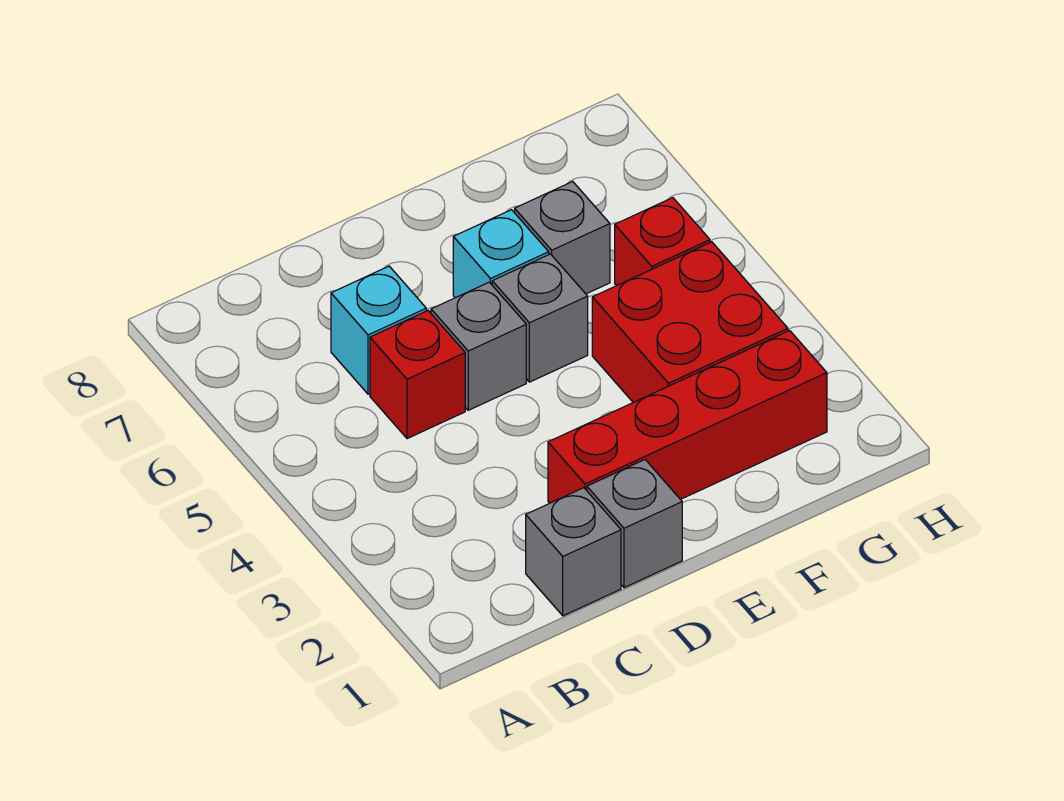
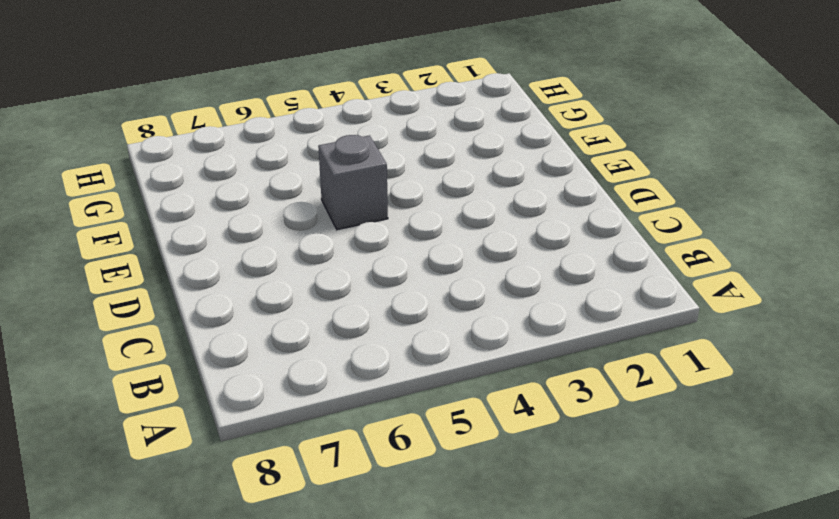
none -> grey 1x1 brick [526,488,621,616]
none -> red 1x1 brick [370,311,465,439]

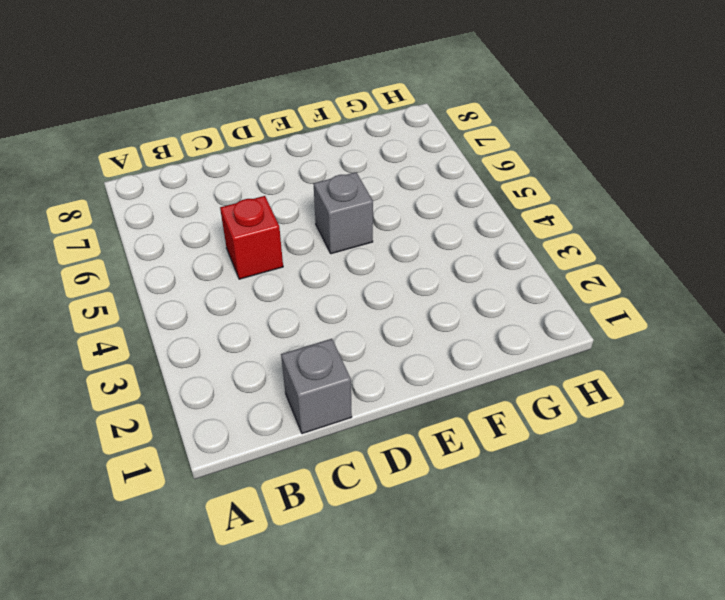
none -> cyan 1x1 brick [331,266,426,394]
none -> grey 1x1 brick [587,460,682,588]

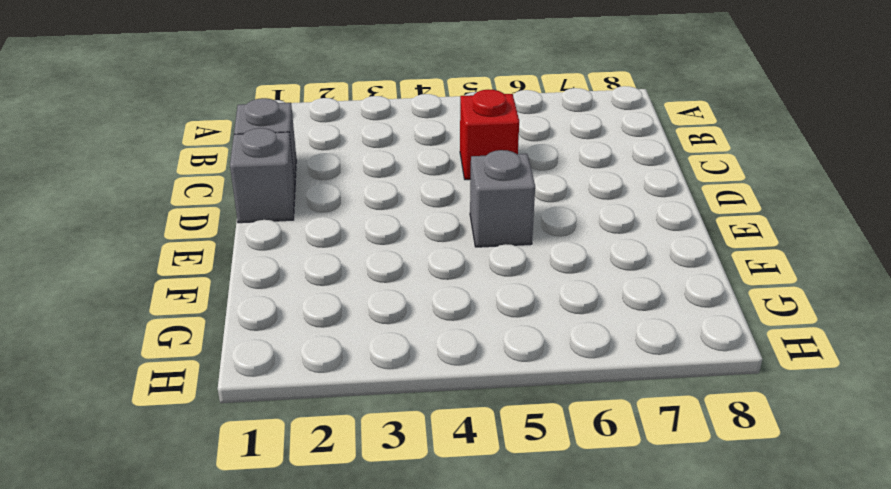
none -> cyan 1x1 brick [331,266,426,394]
none -> red 1x4 brick [548,331,827,503]

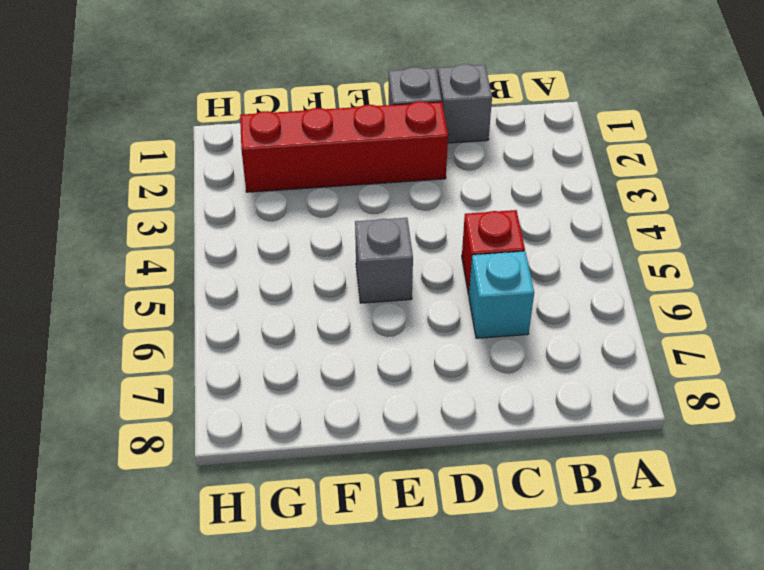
none -> grey 1x1 brick [431,282,526,410]
none -> cyan 1x1 brick [453,210,549,298]

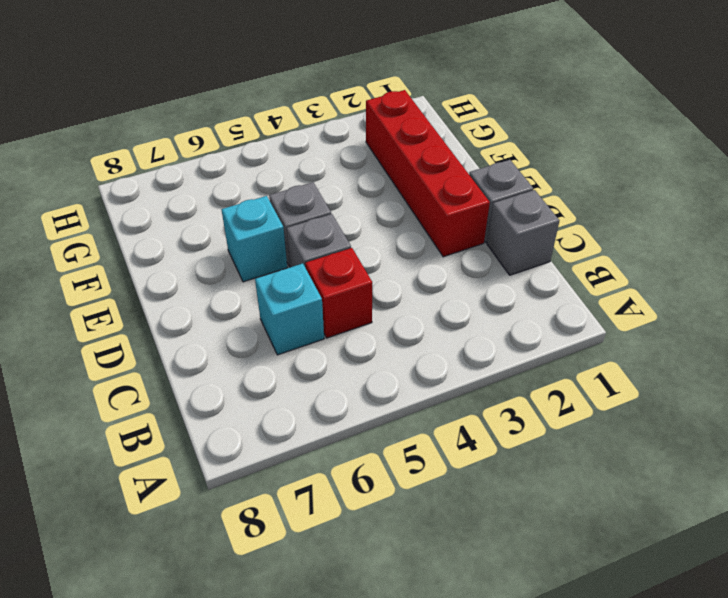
none -> red 2x2 brick [592,242,788,402]
none -> grey 1x1 brick [515,182,610,294]

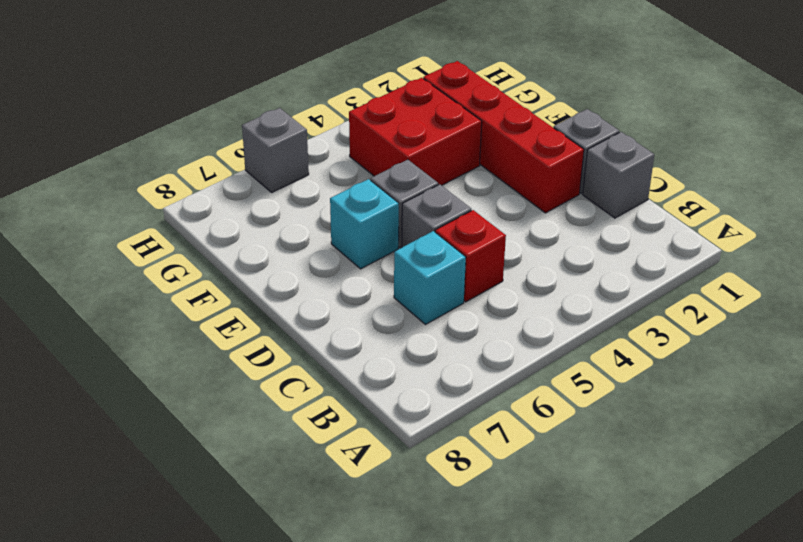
grey 1x1 brick [242,108,309,192] -> grey 1x1 brick moved to [515,182,610,294]
none -> red 1x1 brick [615,198,710,286]

